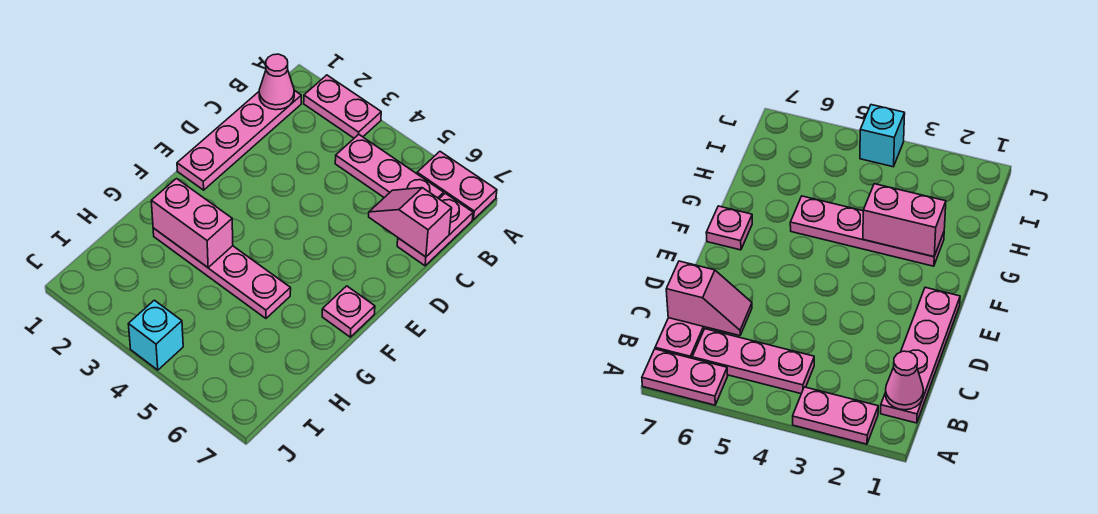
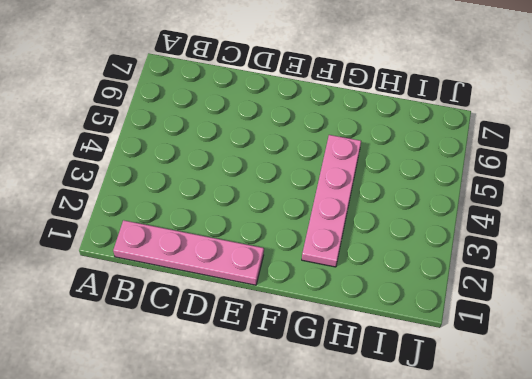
none -> pink 1x2 plate [304,75,381,138]
none -> pink 1x2 plate [417,152,497,220]

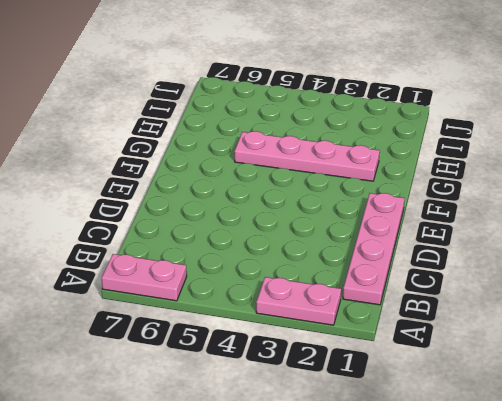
none -> pink 1x3 plate [335,134,444,199]
none -> pink 1x2 plate [397,193,473,266]

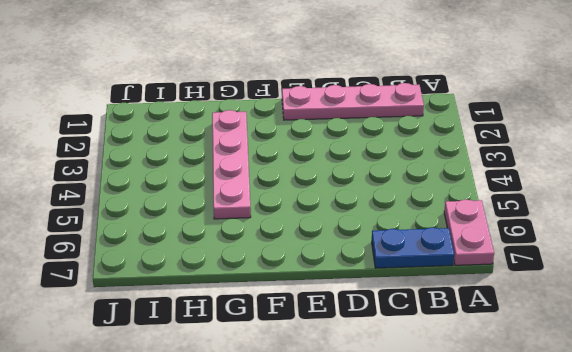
blue 1x2 plate [372,227,454,268] -> pink 1x2 plate [397,193,473,266]
none -> pink 1x2 plate [304,75,381,138]
none -> pink 1x3 plate [335,134,444,199]

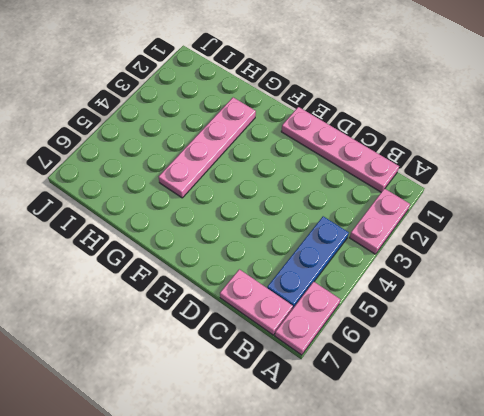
blue 1x3 plate [267,216,349,308] -> pink 1x3 plate [335,134,444,199]
none -> pink 1x1 plate [322,286,375,337]
none -> cyan 1x1 brick [128,300,183,370]

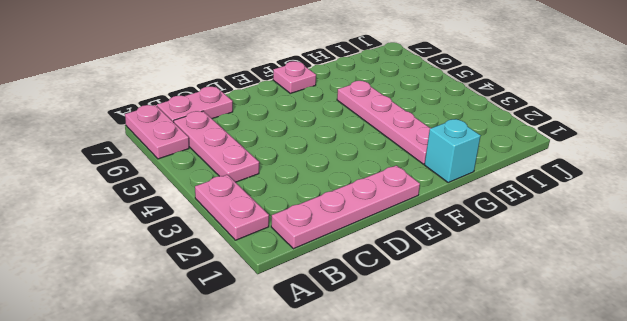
cyan 1x1 brick [425,119,481,183] -> cyan 1x1 brick moved to [128,300,183,370]
none -> pink 1x1 cone [259,54,294,110]
none -> pink 1x2 slope [369,188,452,257]

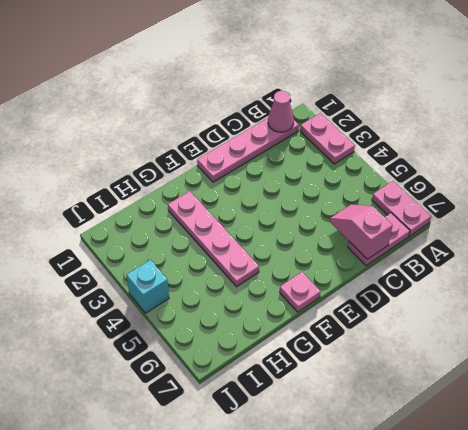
none -> pink 1x3 plate [335,134,444,199]
none -> pink 1x2 brick [151,179,233,267]

